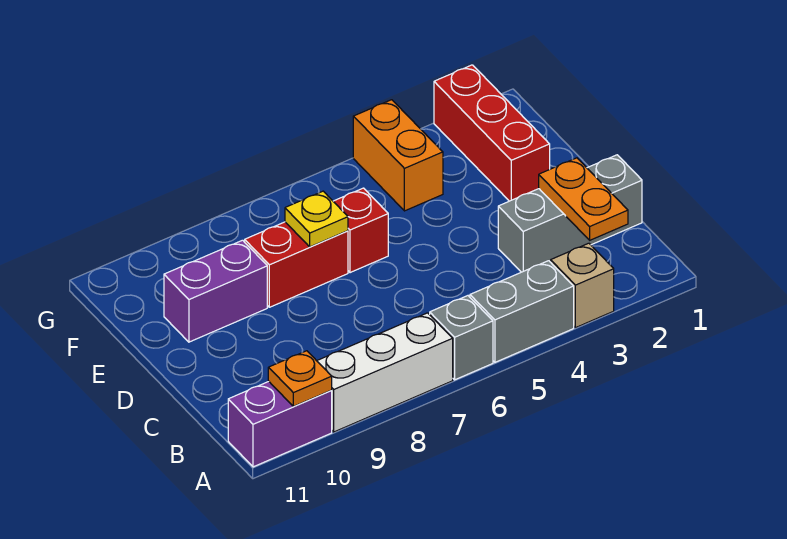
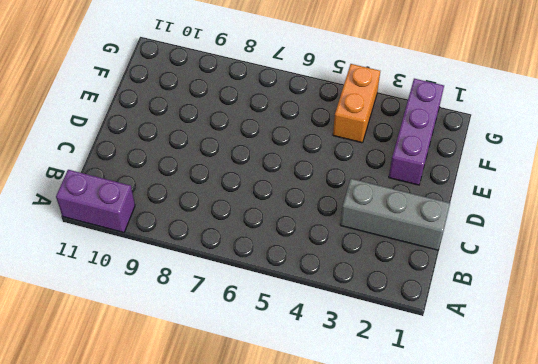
purple 1x3 brick [389,79,444,185] -> red 1x3 brick [434,65,550,201]
none -> tan 1x1 brick [551,243,614,328]
none -> grey 1x2 brick [470,261,574,362]
none -> grey 1x1 brick [430,296,493,380]

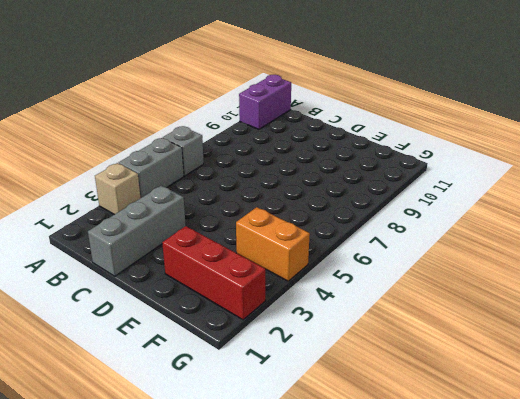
none -> white 1x3 brick [317,313,453,432]
none -> red 1x1 brick [333,188,388,273]
none -> red 1x2 brick [245,222,348,307]

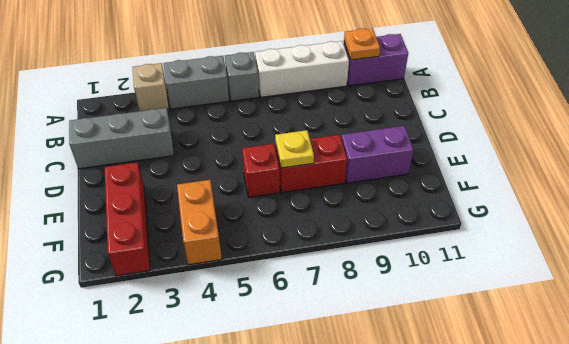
none -> orange 1x2 plate [539,158,628,240]

